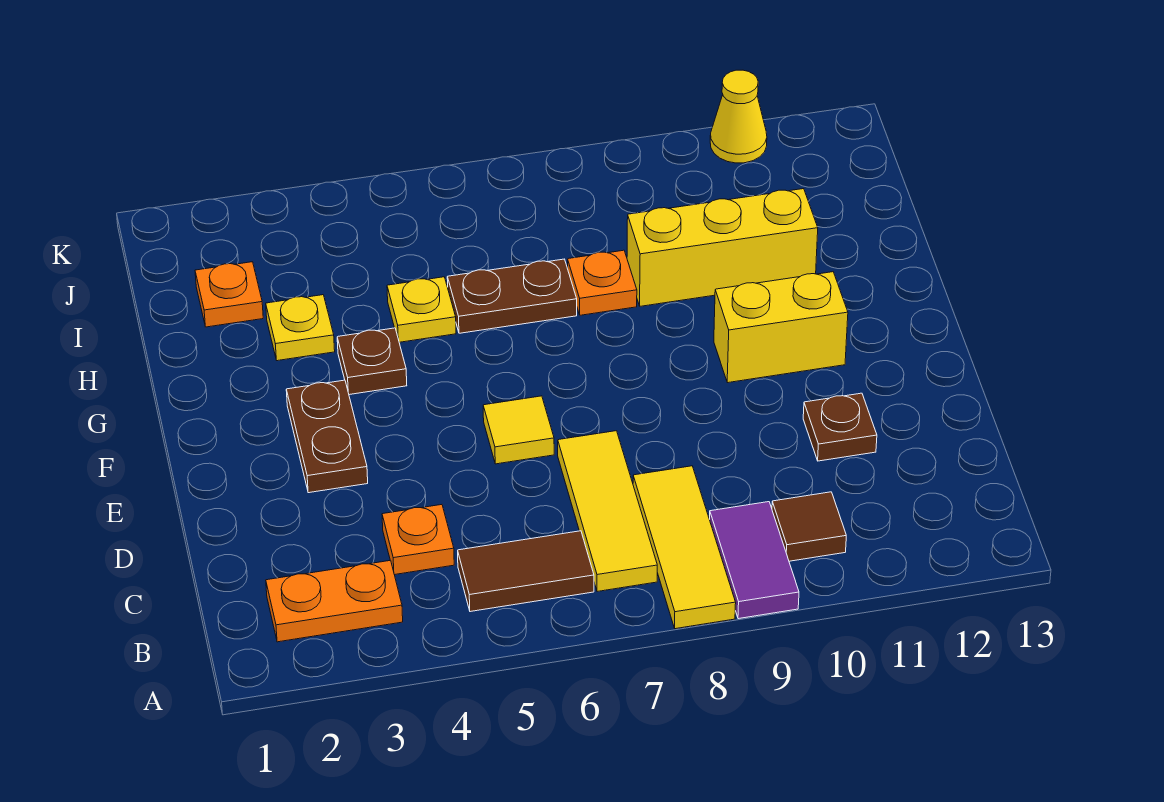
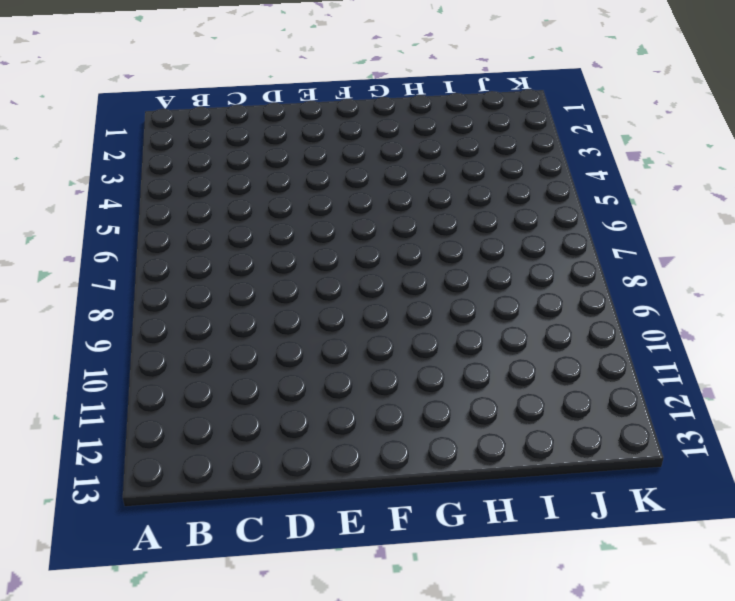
none -> yellow 1x3 tile [633,466,736,629]
none -> purple 1x2 tile [710,502,799,619]
none -> orange 1x2 plate [266,560,403,642]

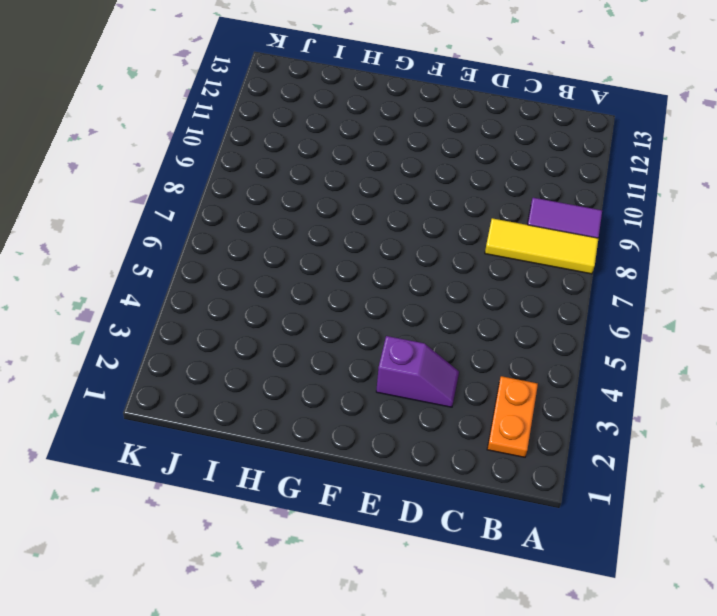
purple 1x2 slope [376,336,459,407] -> brown 1x2 plate [286,380,368,493]
none -> brown 1x2 tile [458,531,594,612]
none -> yellow 1x3 tile [558,431,657,592]
none -> brown 1x1 tile [772,492,846,561]

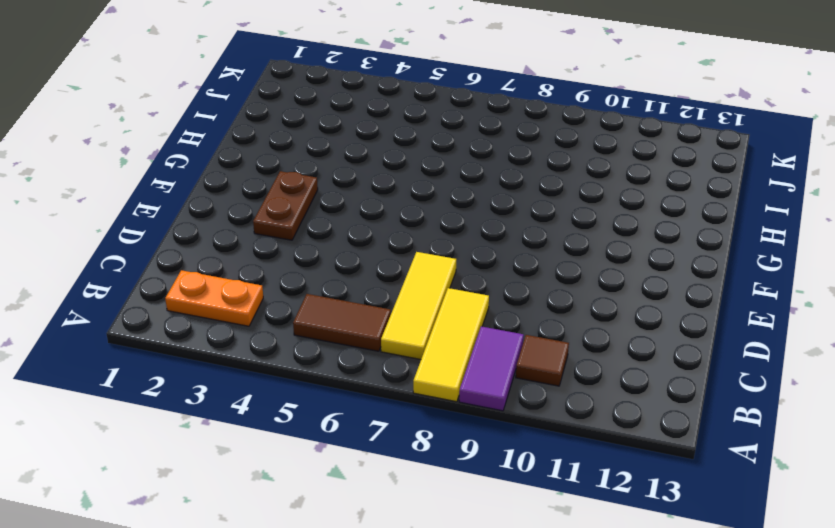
none -> orange 1x1 plate [382,505,454,575]
none -> brown 1x1 plate [803,393,877,461]
none -> yellow 1x1 tile [483,396,554,464]

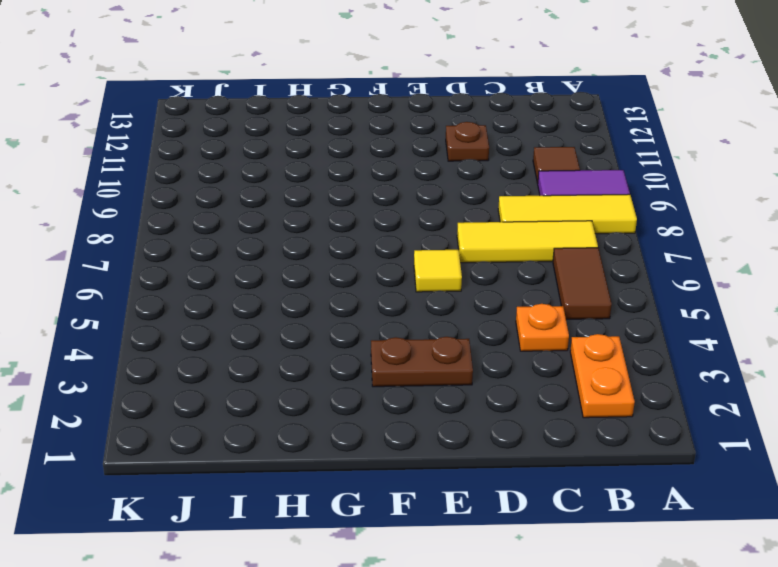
none -> yellow 1x2 brick [714,272,848,383]
none -> brown 1x1 plate [337,328,407,395]
none -> yellow 1x1 plate [266,295,335,361]

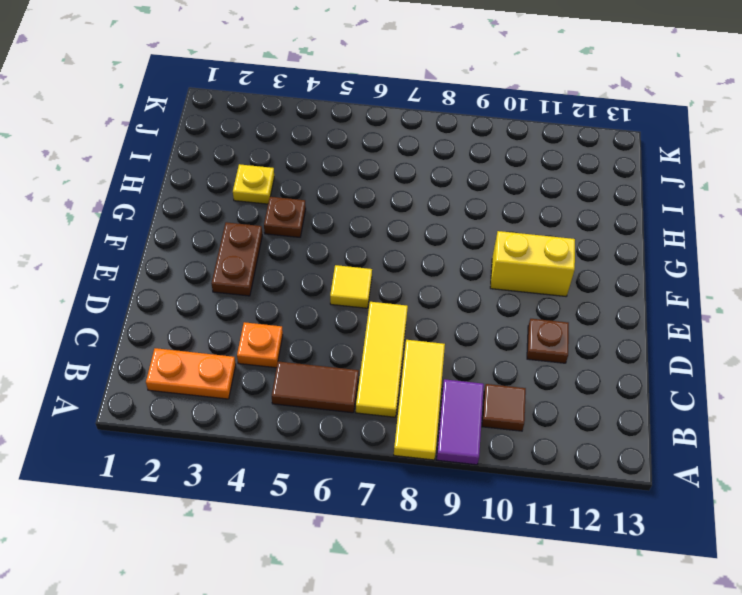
none -> yellow 1x1 plate [387,277,456,342]
none -> brown 1x2 plate [447,259,577,333]
none -> orange 1x1 plate [568,250,637,315]

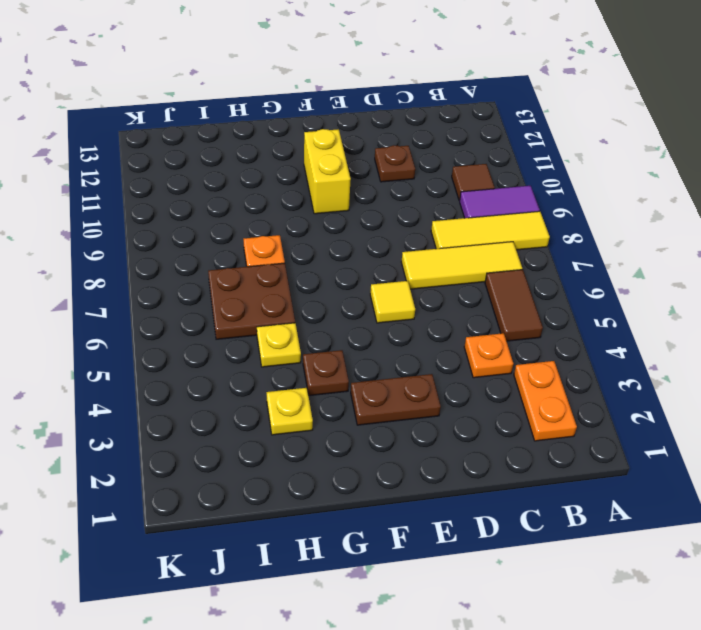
brown 2x2 plate [208,263,295,339] -> brown 1x2 plate [447,259,577,333]
none -> yellow 1x3 brick [627,189,818,306]
none -> orange 1x1 plate [195,262,263,327]
none -> yellow 1x1 cone [710,70,767,163]

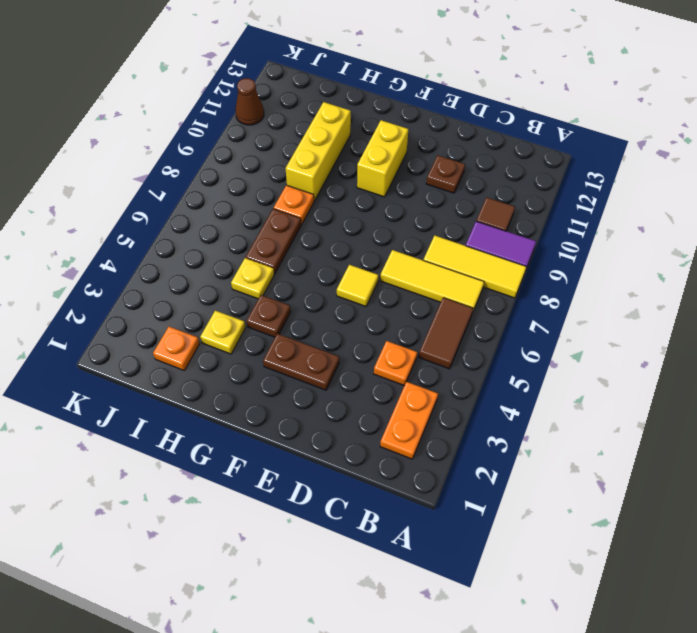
brown 1x1 cone [235,78,264,125] -> yellow 1x1 cone [710,70,767,163]

